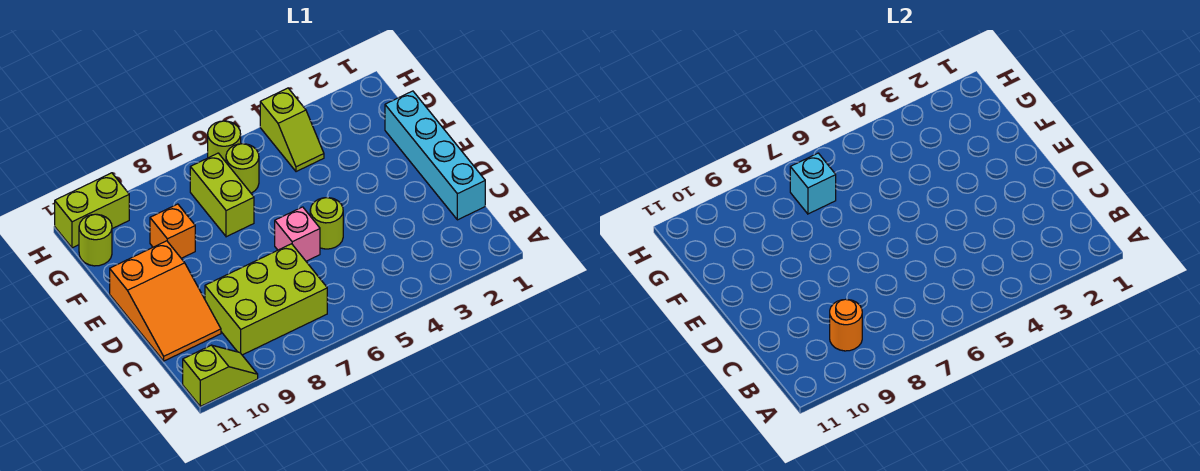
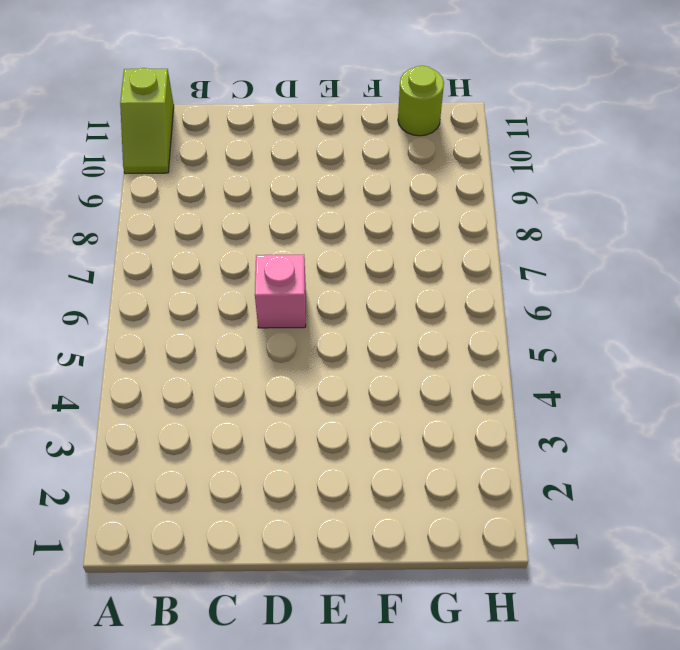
none -> lime 2x3 brick [205,244,327,355]
none -> cyan 1x4 brick [385,91,485,220]
none -> orange 2x3 slope [110,241,221,361]

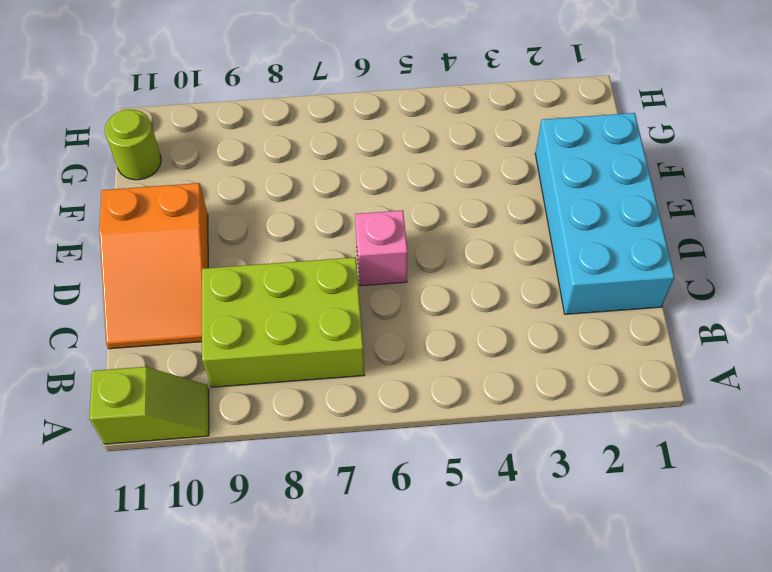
cyan 2x4 brick [535,113,674,314] -> cyan 1x4 brick [385,91,485,220]
none -> lime 1x1 round brick [310,198,343,249]
none -> lime 1x2 brick [190,153,254,237]
none -> orange 1x1 brick [150,204,195,258]

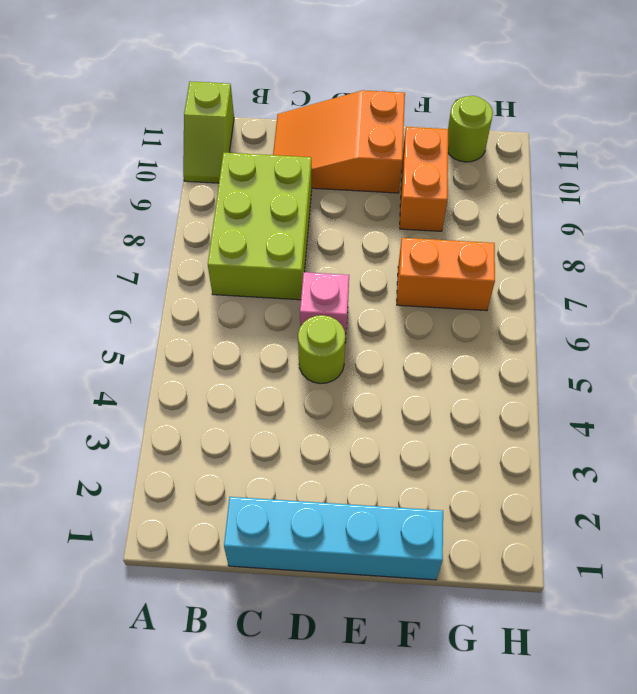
orange 1x2 brick [397,238,495,311] -> lime 1x2 brick [190,153,254,237]
orange 1x2 brick [400,127,448,231] -> orange 1x1 brick [150,204,195,258]
none -> lime 1x2 slope [260,88,324,172]
none -> lime 1x1 round brick [226,144,259,193]
none -> lime 1x1 round brick [208,121,241,162]

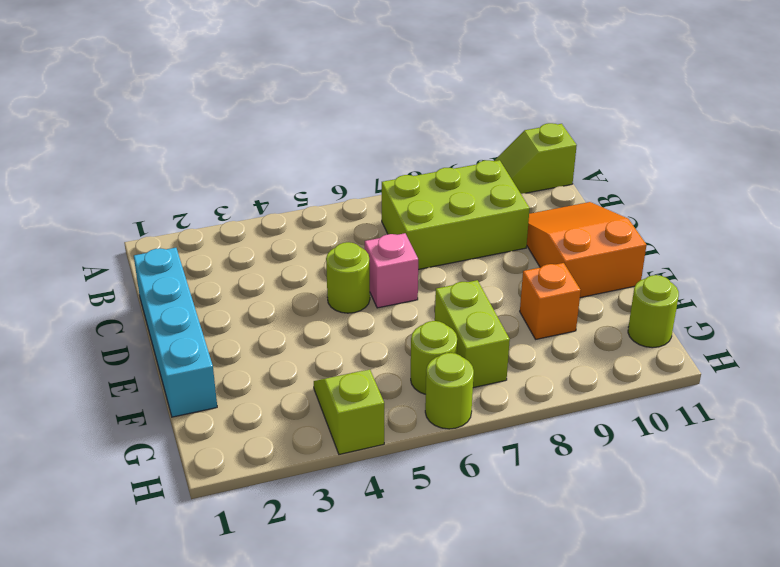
none -> lime 1x2 brick [55,173,129,248]
none -> orange 1x1 round brick [830,299,862,351]
none -> cyan 1x1 brick [790,153,836,214]

